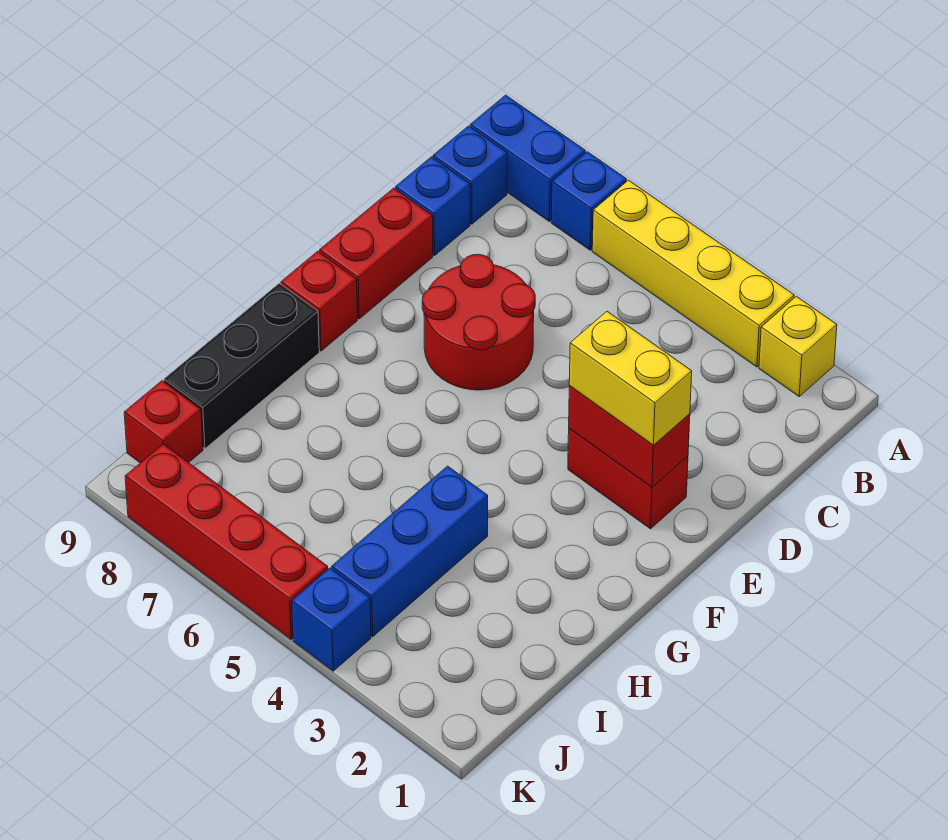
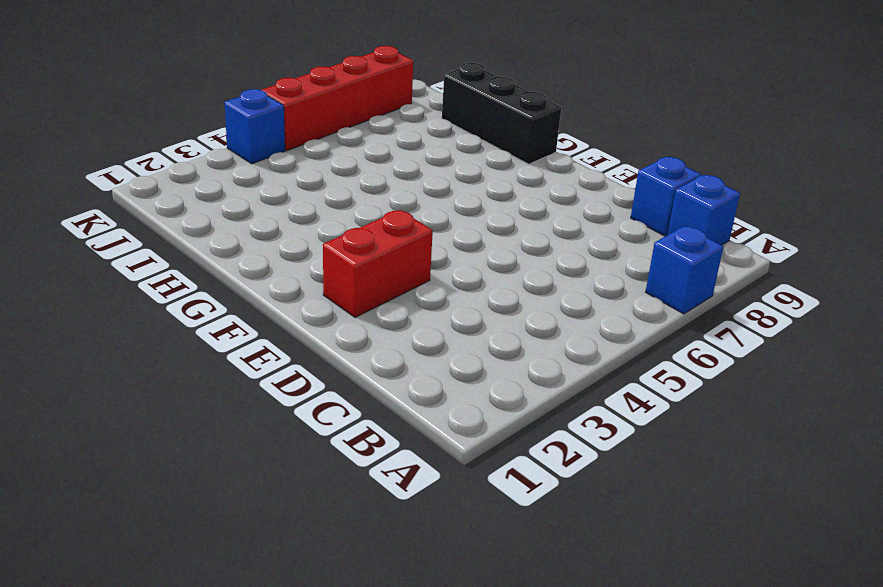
none -> yellow 1x1 brick [759,296,837,396]
none -> yellow 1x4 brick [592,180,794,367]
none -> blue 1x2 brick [470,95,585,222]

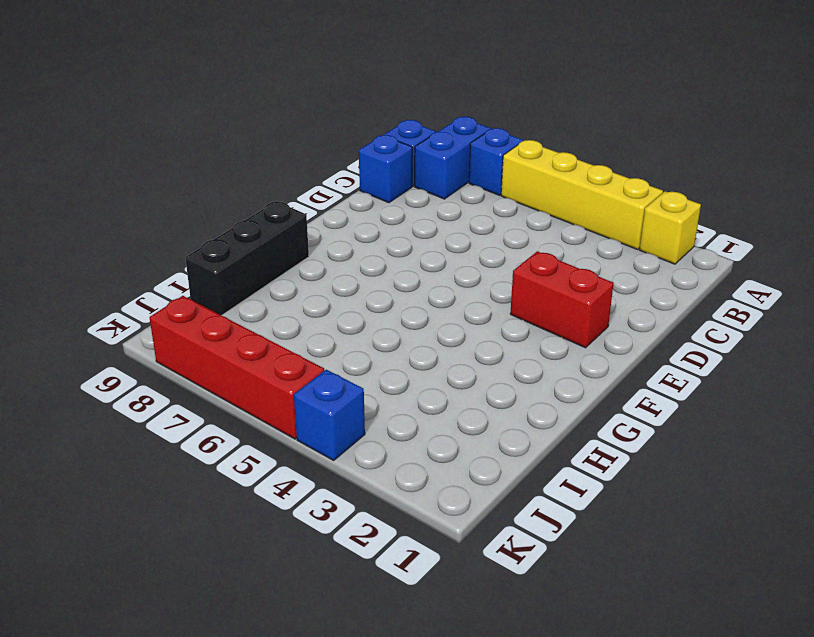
blue 1x2 brick [415,117,491,199] -> blue 1x2 brick turned to [470,95,585,222]
none -> red 2x2 round brick [422,254,535,390]
none -> red 1x2 brick [320,188,433,319]
none -> red 1x1 brick [281,251,357,351]

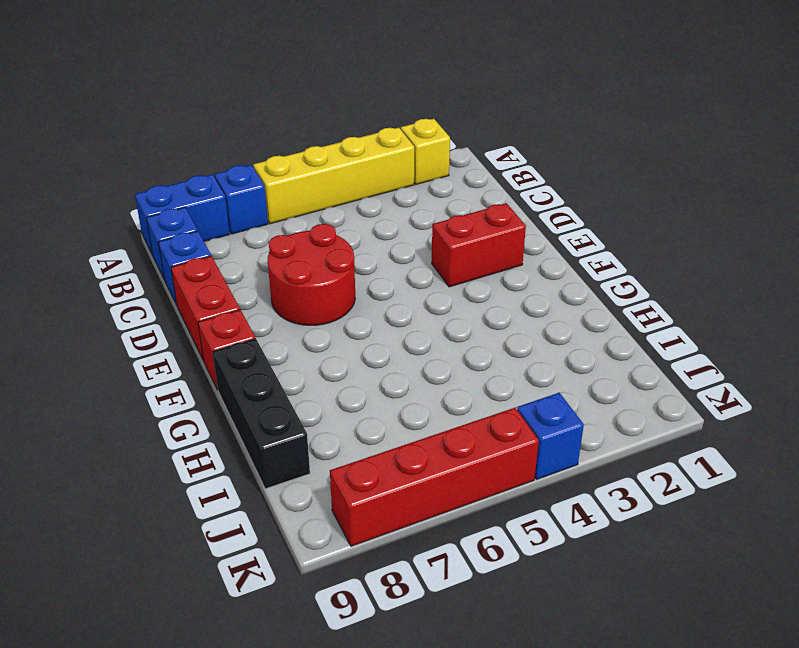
none -> blue 1x3 brick [332,466,488,636]
none -> red 1x1 brick [124,381,203,463]
none -> red 1x2 brick [569,386,690,487]

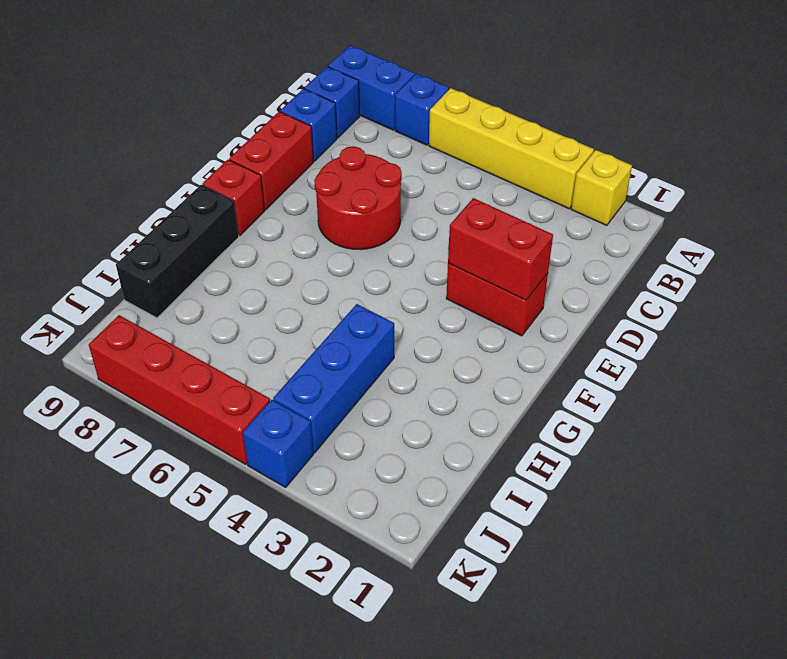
none -> red 1x1 brick [124,381,203,463]
none -> yellow 1x2 brick [569,311,692,445]

